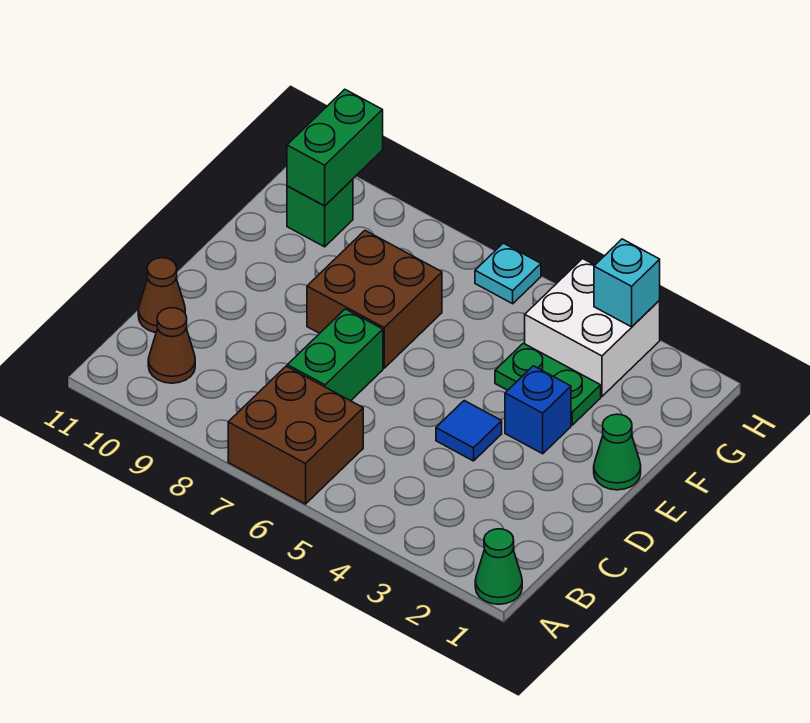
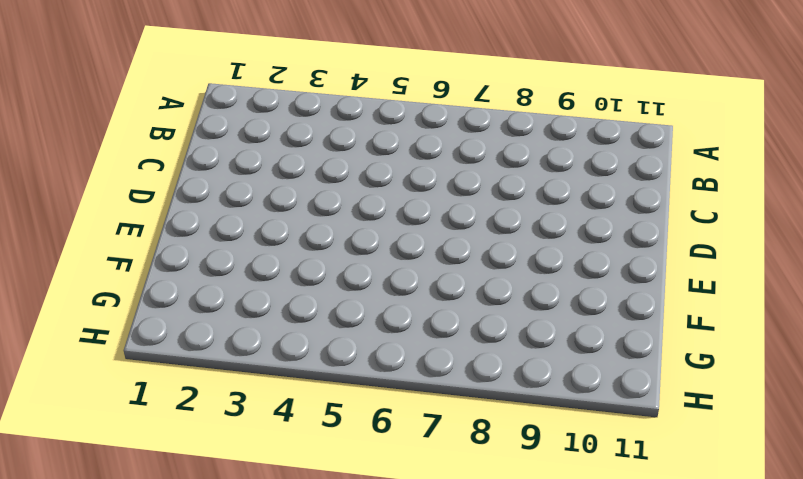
none -> green 1x1 cone [475,529,522,604]
none -> brown 2x2 brick [228,366,363,504]
none -> brown 1x1 cone [148,308,195,383]

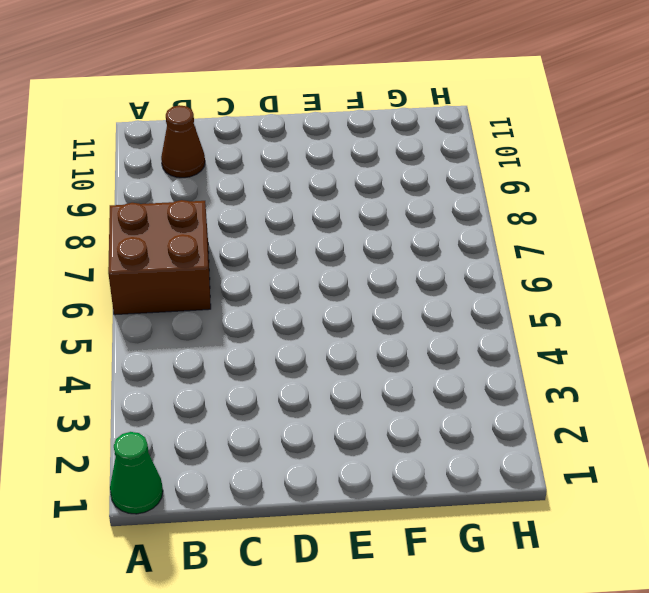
none -> green 1x2 brick [287,309,383,401]
none -> brown 1x1 cone [138,258,185,333]
none -> blue 1x1 tile [436,401,502,461]

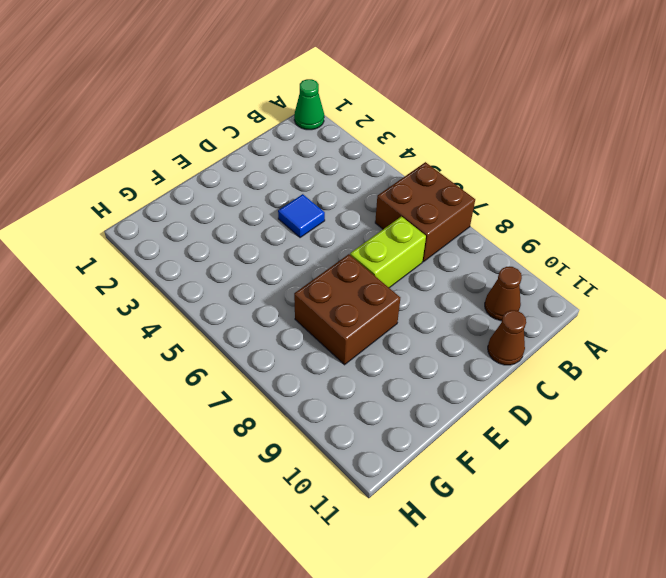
lime 1x2 brick [350,216,426,288] -> green 1x2 brick [287,309,383,401]
none -> green 1x1 cone [594,414,641,490]
none -> blue 1x1 brick [505,366,571,454]
none -> green 1x2 plate [495,343,601,425]

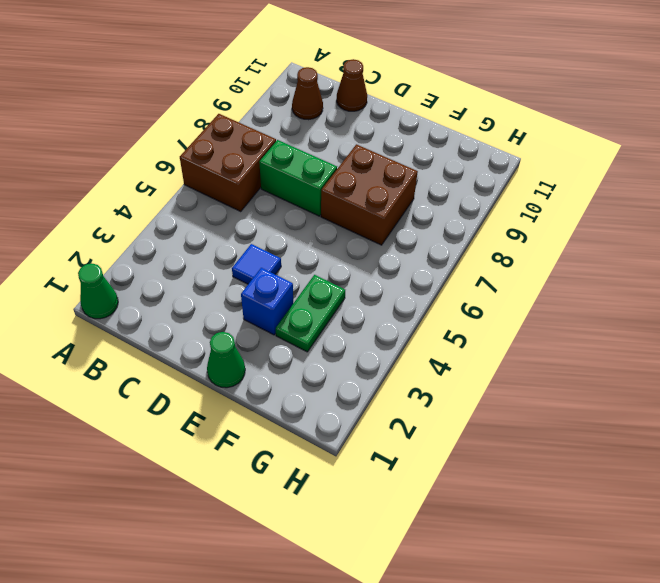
none -> white 2x2 brick [525,259,660,396]
none -> green 1x1 brick [287,179,353,247]
none -> cyan 1x1 plate [475,243,541,304]

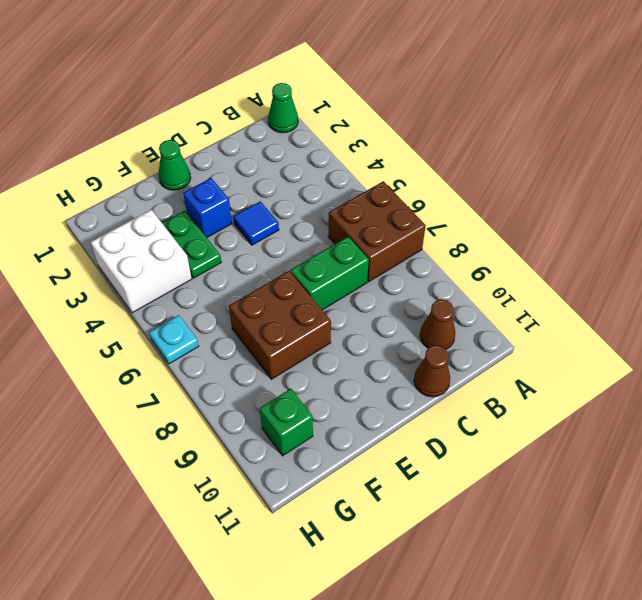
none -> green 1x2 brick [287,89,383,206]
none -> cyan 1x1 brick [594,239,660,327]

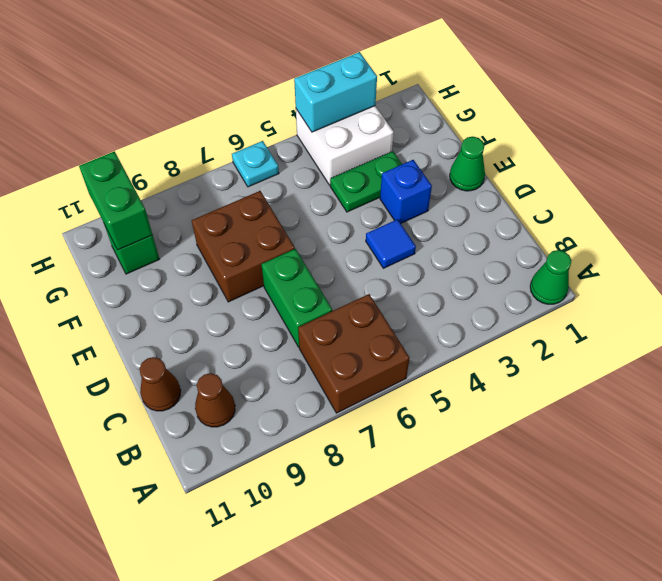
cyan 1x2 brick [294,52,377,132] -> cyan 1x1 brick [594,239,660,327]

